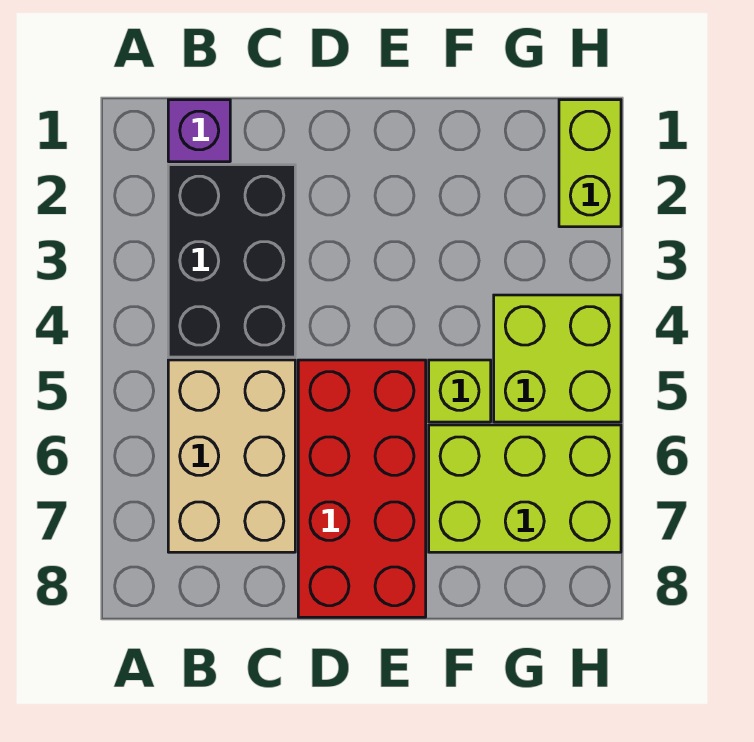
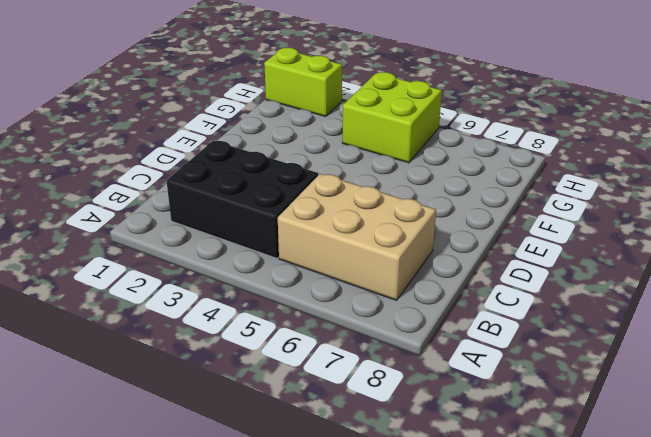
none -> purple 1x1 brick [168,100,230,162]
none -> red 2x4 brick [298,360,426,617]

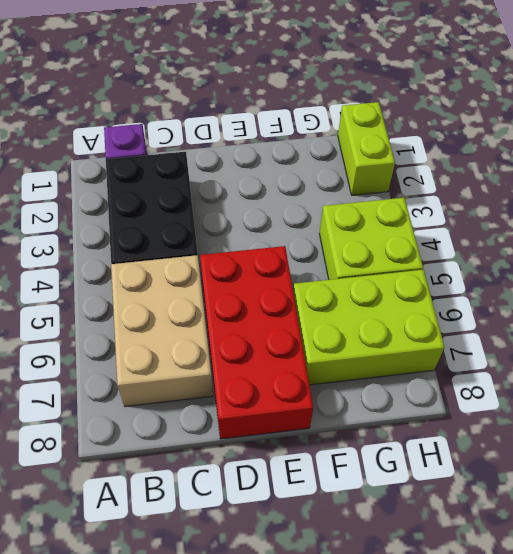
none -> lime 1x1 brick [429,360,491,422]

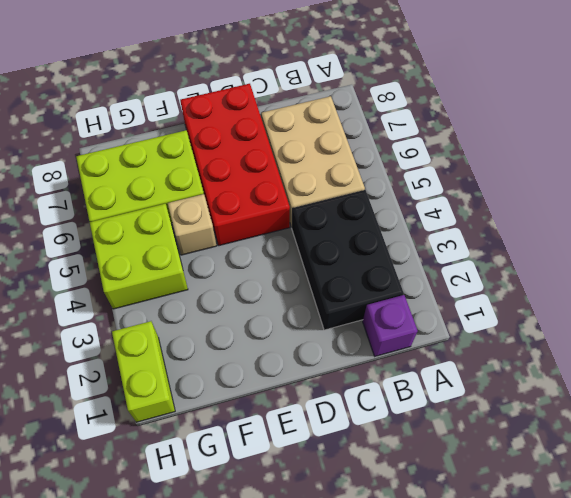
tan 1x1 brick [168,194,216,255] -> lime 1x1 brick [429,360,491,422]

